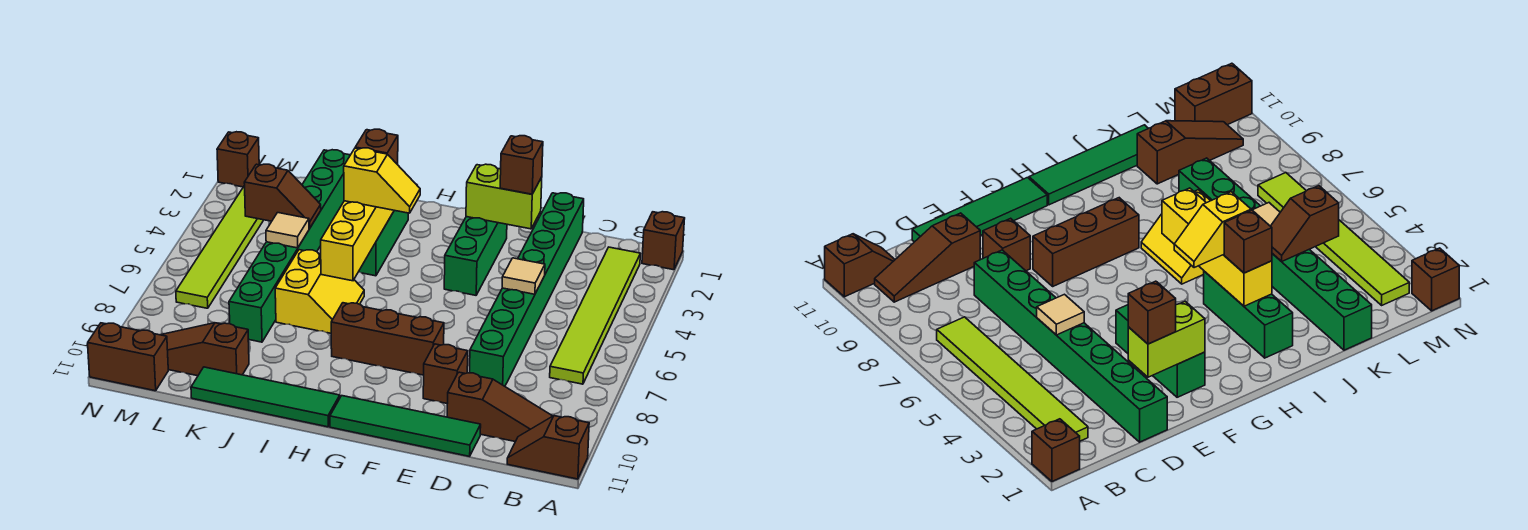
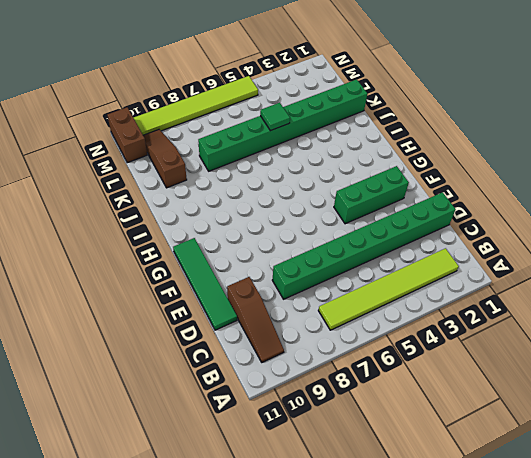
green 1x1 tile [260,103,290,131] -> tan 1x1 tile [266,213,309,248]
lime 1x6 tile [134,76,258,135] -> lime 1x6 tile moved to [176,185,263,308]
none -> brown 1x1 brick [642,212,685,270]
none -> brown 1x2 slope [507,416,589,479]
none -> brown 1x1 brick [423,344,468,404]

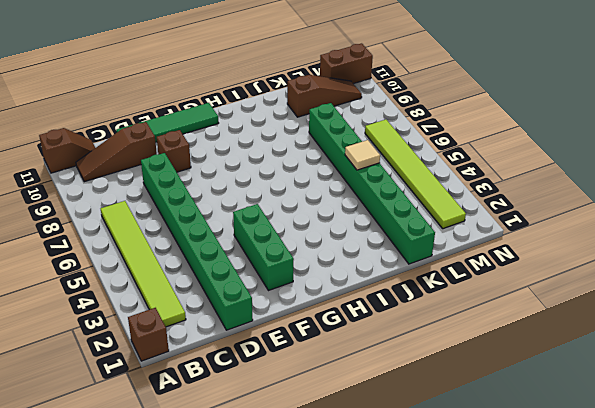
none -> brown 1x3 brick [331,303,444,375]
none -> green 1x4 tile [191,367,340,427]
none -> green 1x3 brick [359,210,408,276]

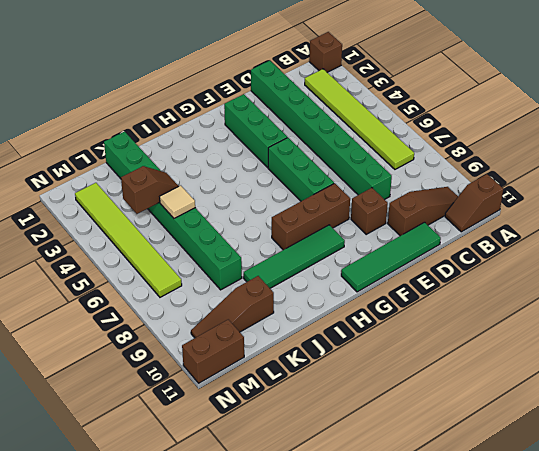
green 1x3 brick [268,138,334,201] -> green 1x3 brick moved to [359,210,408,276]
green 1x4 tile [244,225,345,288] -> green 1x4 tile moved to [191,367,340,427]
none -> yellow 2x2 slope [275,250,364,333]
none -> brown 1x1 brick [217,132,259,187]
none -> tan 1x1 tile [502,258,545,294]

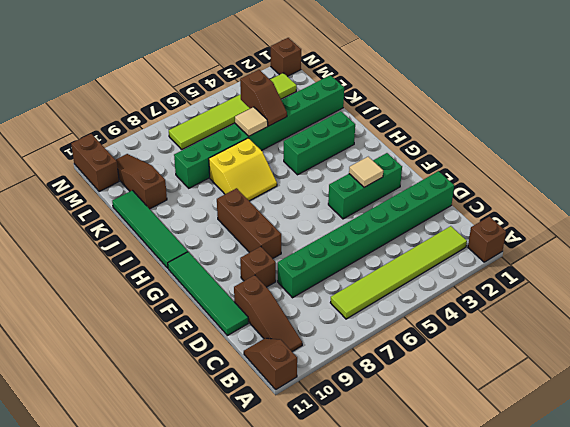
tan 1x1 tile [349,157,383,187] -> tan 1x1 tile moved to [502,258,545,294]
none -> lime 1x2 brick [466,164,542,229]
none -> yellow 1x4 brick [321,201,394,281]
none -> brown 1x1 brick [500,136,543,194]

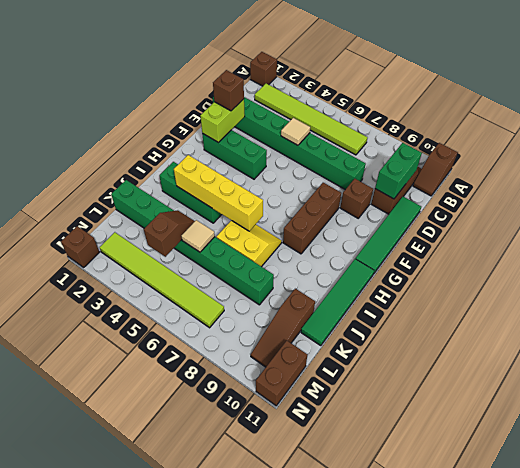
green 1x2 brick [375,143,422,199] -> none
none -> yellow 1x2 slope [344,148,420,213]
none -> brown 1x1 brick [355,129,398,165]

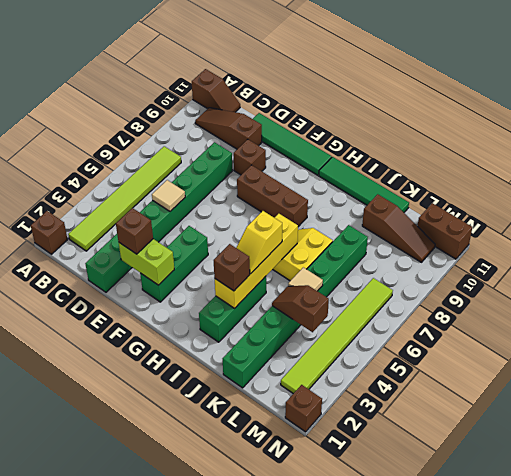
yellow 1x2 slope [236,211,282,274] -> yellow 1x2 slope turned to [344,148,420,213]

